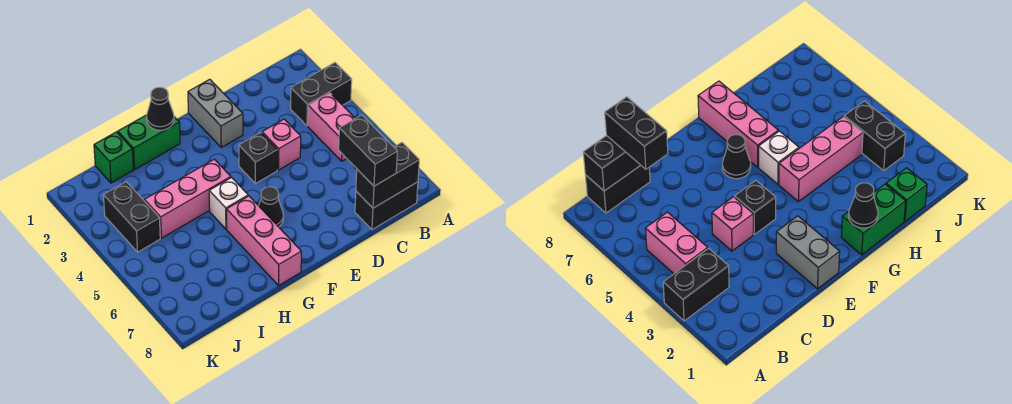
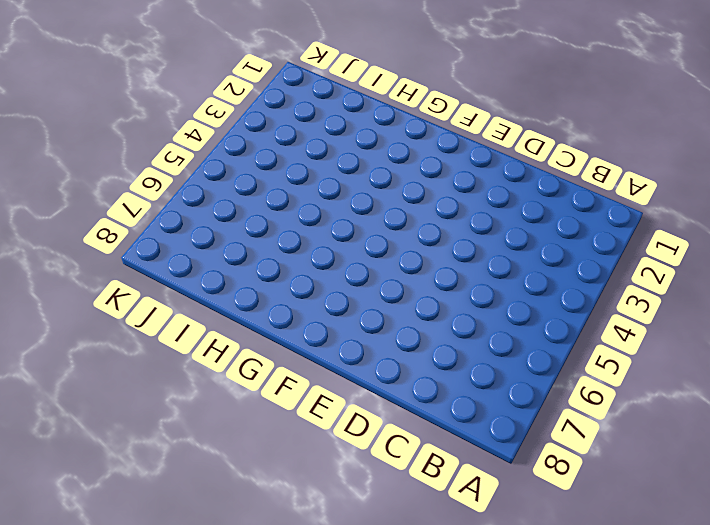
none -> black 1x2 brick [291,63,352,126]
none -> pink 1x2 brick [308,93,355,161]
none -> black 1x2 brick [355,182,418,230]

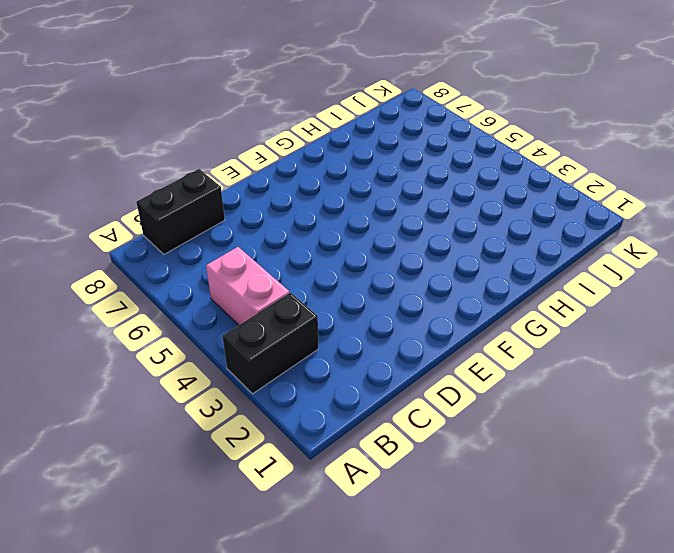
none -> pink 1x1 brick [262,119,301,170]
none -> grey 1x2 brick [188,79,243,147]
none -> black 1x1 brick [239,133,278,184]

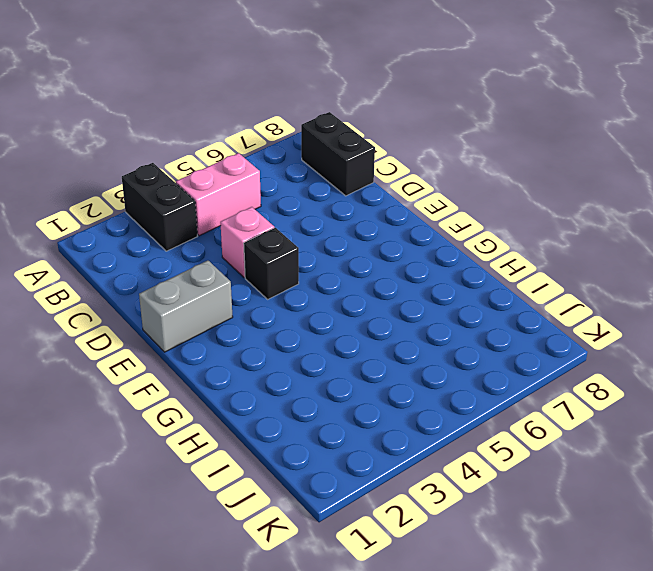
none -> black 1x1 cone [258,187,284,227]
none -> green 1x2 brick [118,115,180,169]
none -> pink 1x3 brick [144,159,231,238]

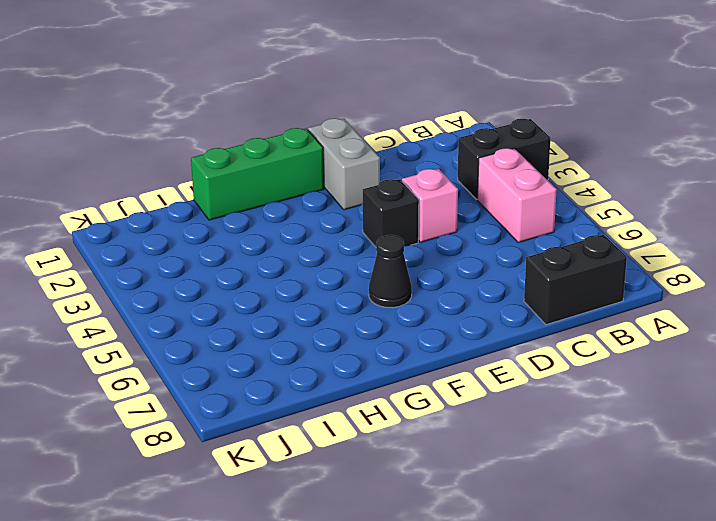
green 1x3 brick [191,128,324,220] -> green 1x2 brick [118,115,180,169]
none -> pink 1x3 brick [144,159,231,238]
none -> white 1x1 brick [209,178,248,229]
none -> pink 1x3 brick [227,196,301,285]

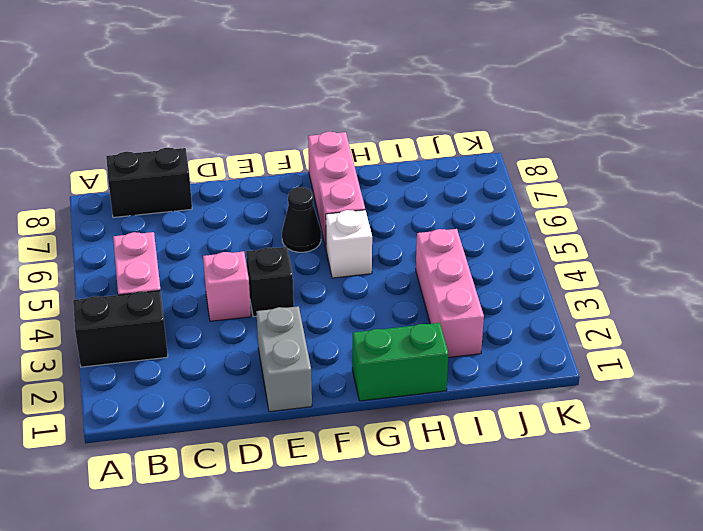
pink 1x3 brick [416,229,484,357] -> pink 1x3 brick turned to [144,159,231,238]
none -> green 1x1 brick [94,132,133,183]
none -> black 1x2 brick [103,182,160,252]
none -> black 1x2 brick [356,143,419,208]

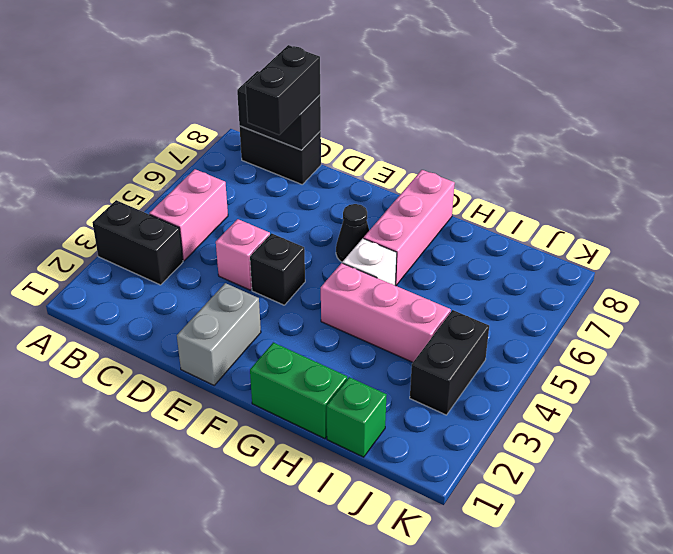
none -> black 1x1 cone [147,87,174,130]

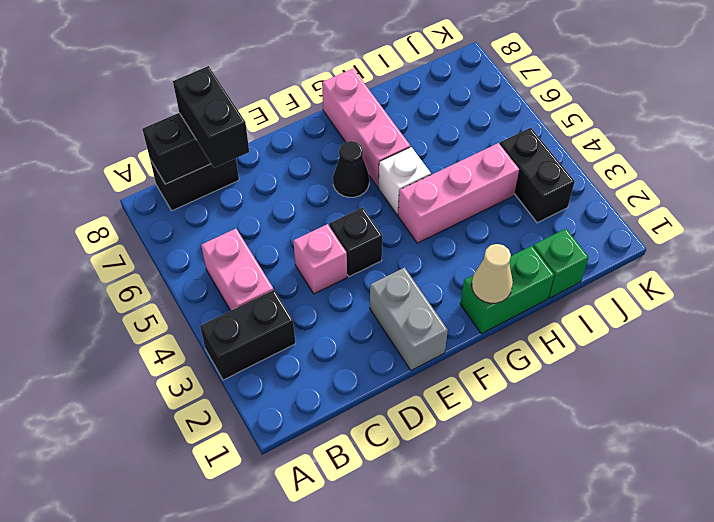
tan 1x1 cone [472,244,513,303] -> black 1x1 cone [147,87,174,130]

